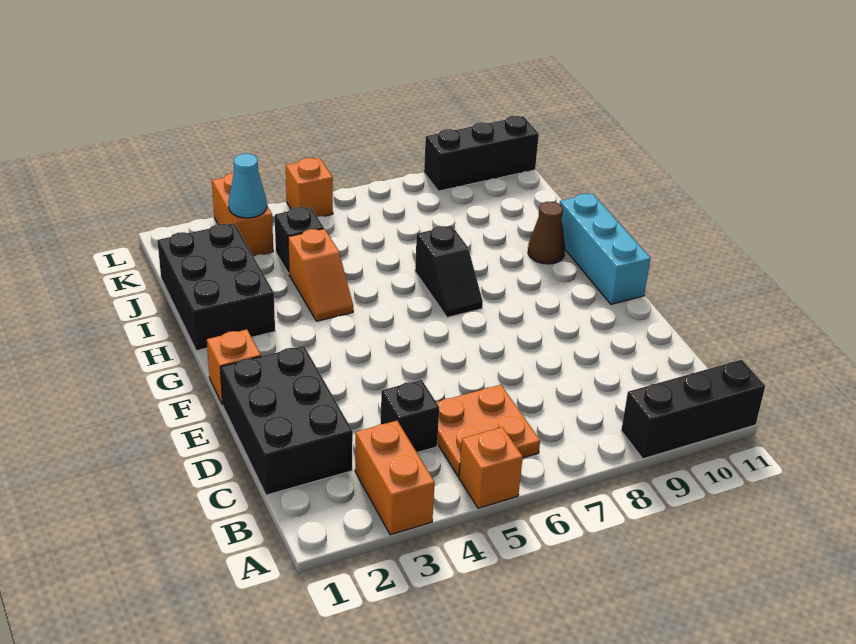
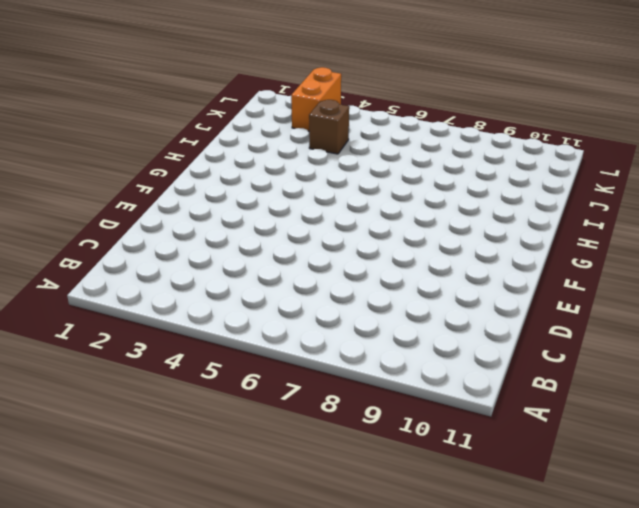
brown 1x1 brick [309,100,349,154] -> black 1x1 brick [275,207,324,274]
none -> orange 1x2 brick [355,421,435,535]
none -> orange 1x1 brick [459,427,523,508]
none -> black 1x3 brick [621,360,765,459]

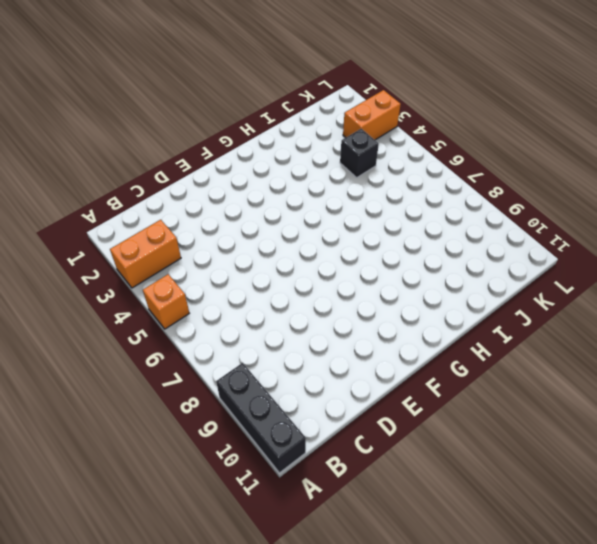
none -> orange 2x2 plate [436,385,540,477]
none -> black 2x3 brick [220,346,353,495]
none -> black 1x1 brick [381,380,439,452]

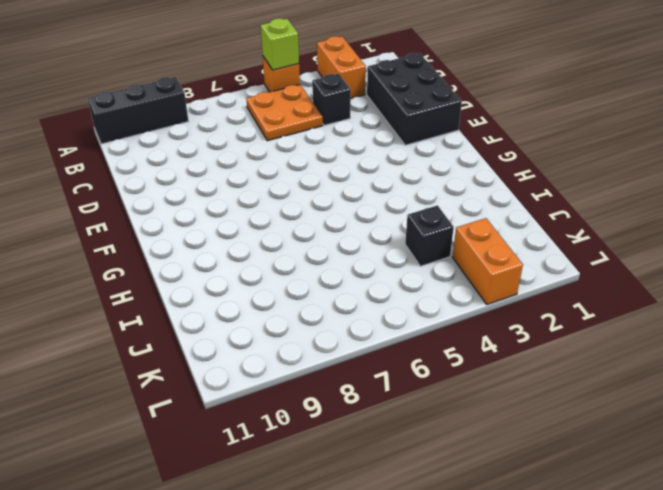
lime 1x1 brick [261,18,299,70] -> none
none -> orange 1x1 brick [207,329,261,405]
none -> cyan 1x3 brick [560,193,651,304]
none -> black 1x2 slope [415,226,483,317]

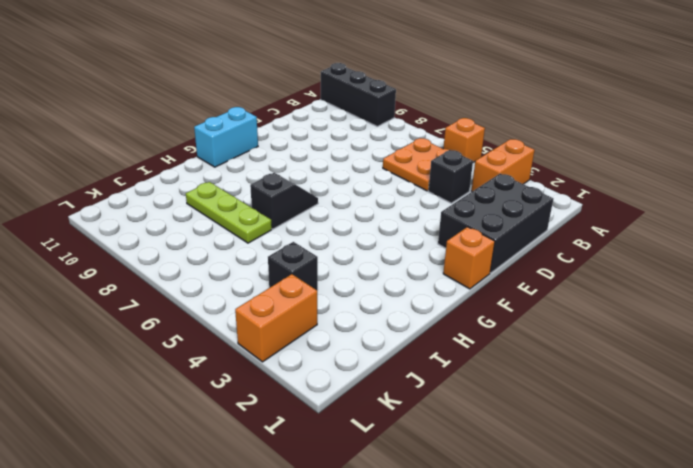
cyan 1x2 brick [194,107,258,167] -> cyan 1x3 brick [560,193,651,304]
lime 1x3 plate [186,182,272,243] -> none
none -> black 2x3 brick [157,223,275,351]
none -> orange 1x2 slope [288,229,353,321]
none -> brown 1x1 cone [528,202,565,264]

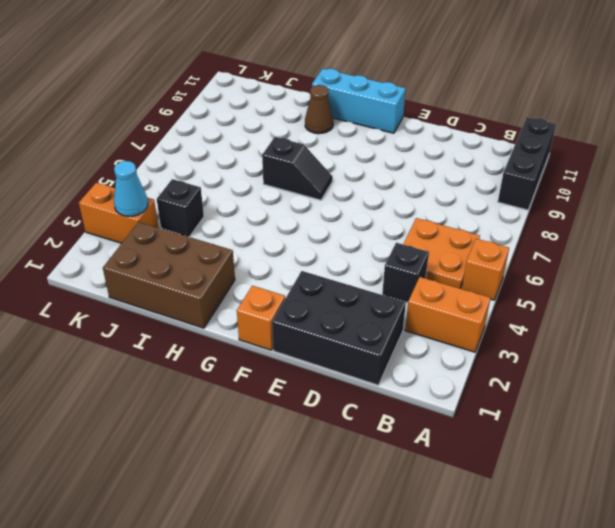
brown 2x3 brick [103,222,235,328] -> black 2x3 brick [157,223,275,351]
none -> orange 1x2 slope [288,229,353,321]
none -> orange 1x1 brick [286,158,333,217]
none -> black 1x3 brick [424,116,539,191]

